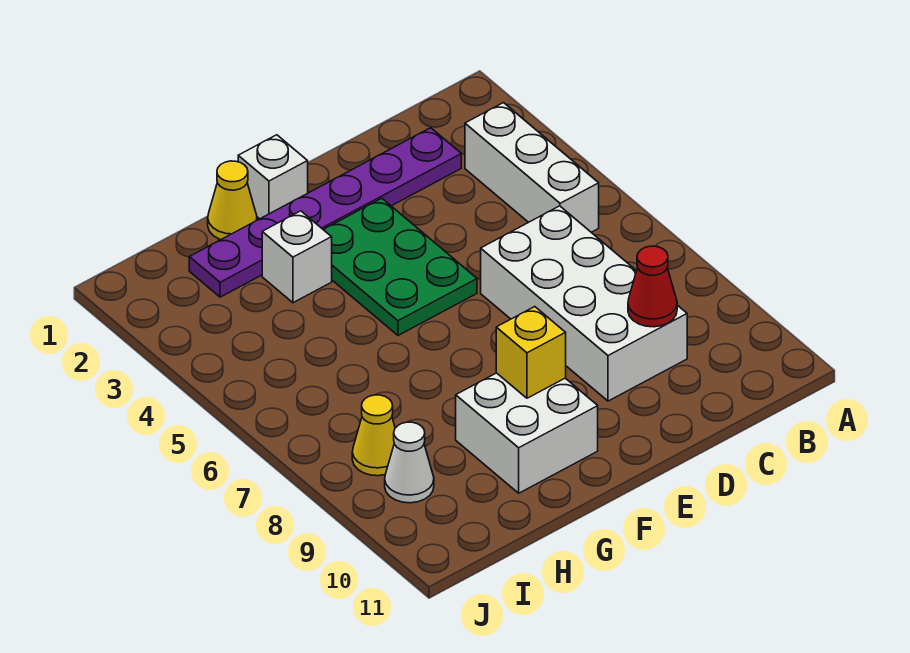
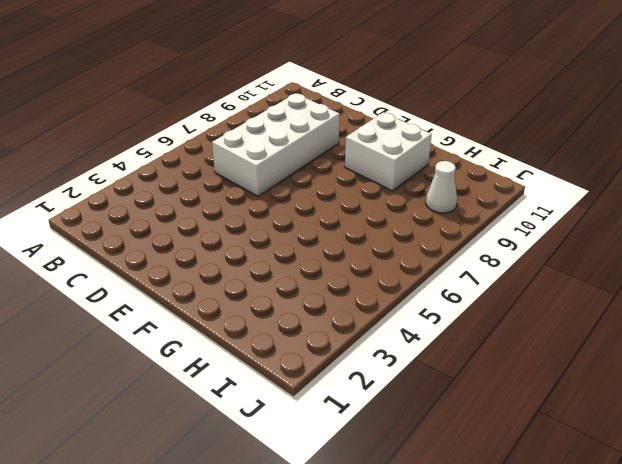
none -> white 1x3 brick [465,103,599,232]
none -> purple 1x6 plate [189,128,461,297]
none -> green 2x3 plate [323,198,477,335]

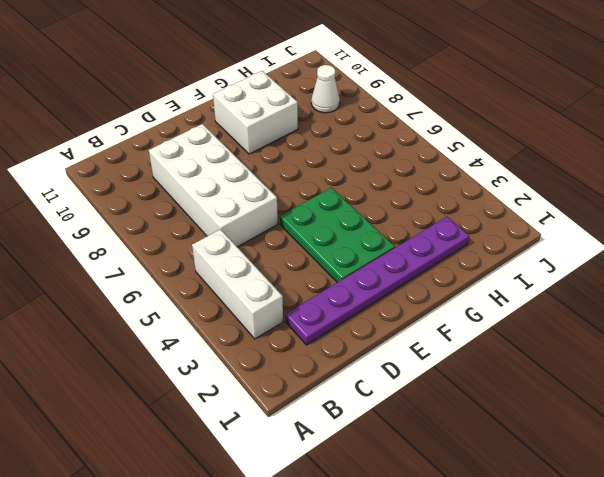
none -> white 1x1 brick [238,135,308,219]
none -> yellow 1x1 cone [208,161,257,240]
none -> white 1x1 brick [262,211,332,303]

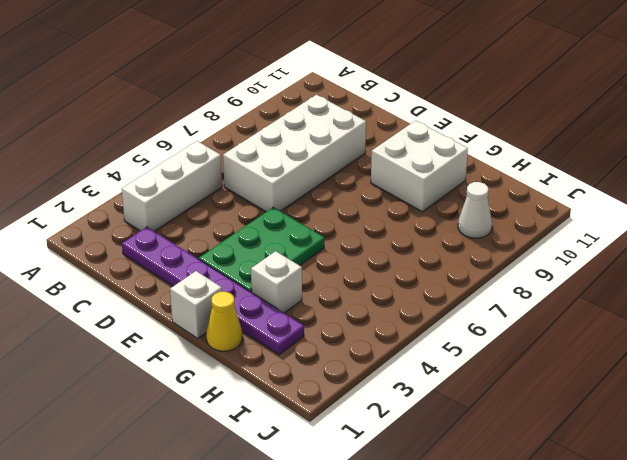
none -> yellow 1x1 cone [352,395,395,476]
none -> red 1x1 cone [628,246,677,327]
none -> yellow 1x1 brick [496,307,566,398]

